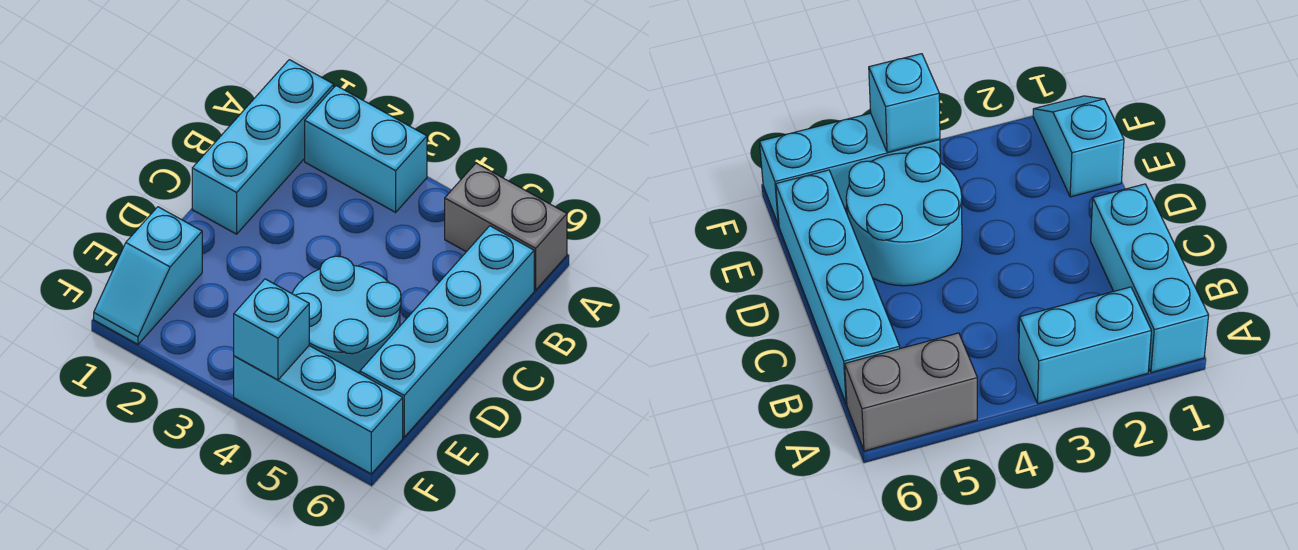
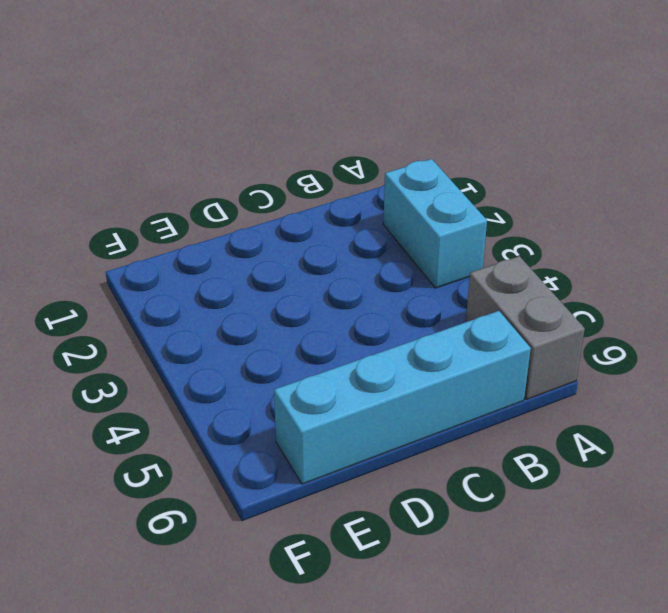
none -> cyan 1x3 brick [192,60,334,234]
none -> cyan 2x2 round brick [292,256,401,373]

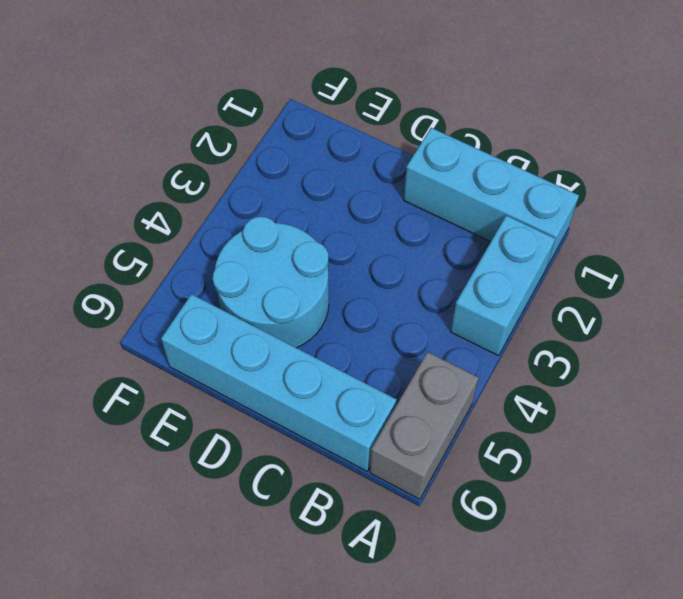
none -> cyan 1x2 slope [94,207,202,344]
none -> cyan 1x3 brick [234,346,403,474]

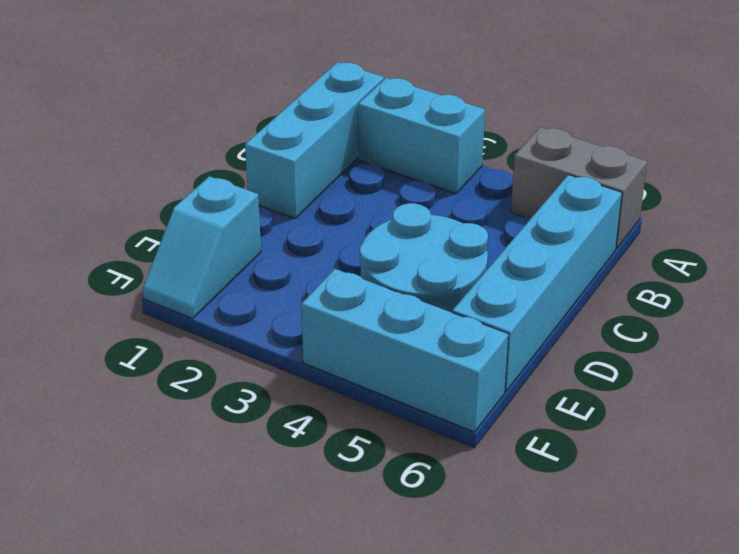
none -> cyan 1x1 brick [234,279,309,380]

